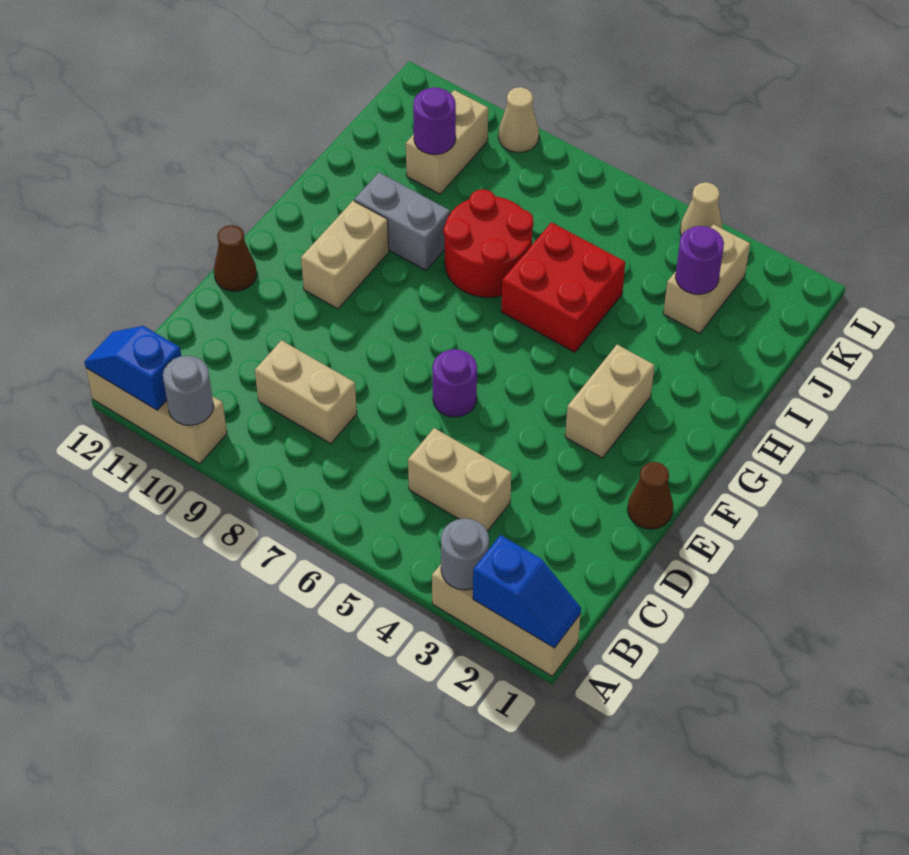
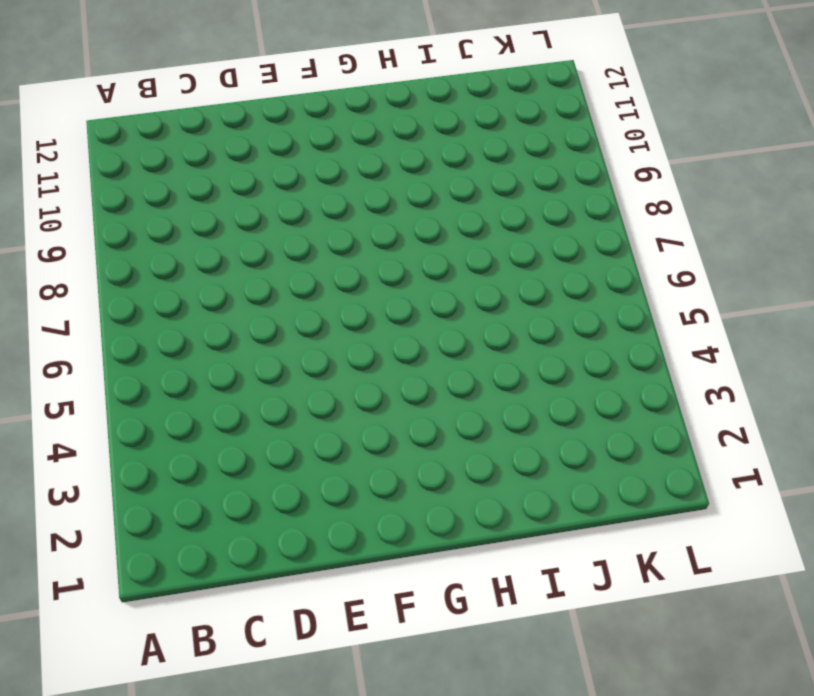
none -> tan 1x3 brick [432,564,581,676]
none -> tan 1x3 brick [86,368,227,464]
none -> tan 1x2 brick [408,428,511,531]

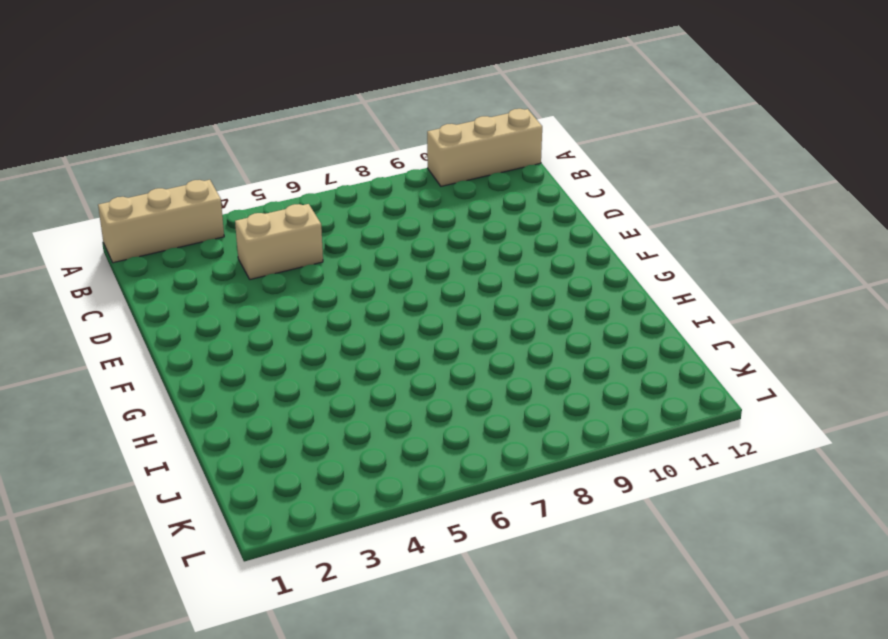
none -> tan 1x2 brick [255,340,357,444]
none -> brown 1x1 cone [628,462,673,529]
none -> purple 1x1 round brick [432,349,477,417]

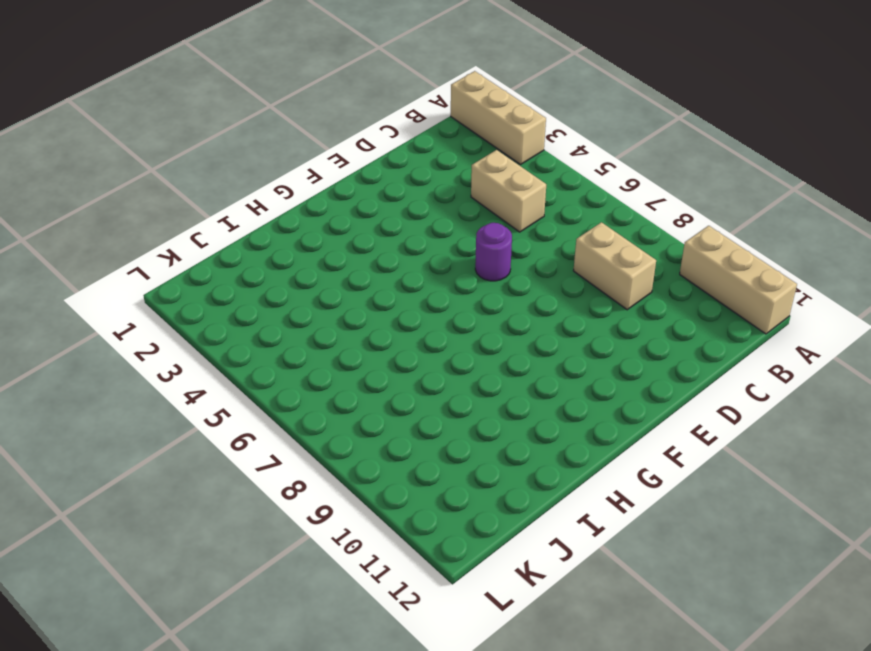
none -> brown 1x1 cone [628,462,673,529]
none -> brown 1x1 cone [214,225,257,291]
none -> tan 1x2 brick [565,345,655,458]

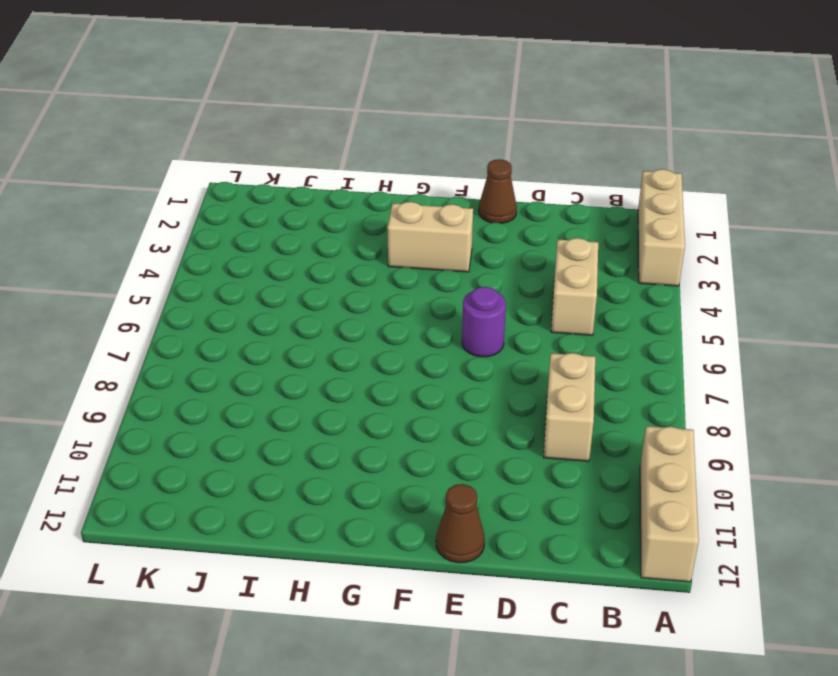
none -> tan 1x2 brick [301,201,389,309]
none -> red 2x2 brick [501,222,625,352]
none -> red 2x2 round brick [444,189,534,297]

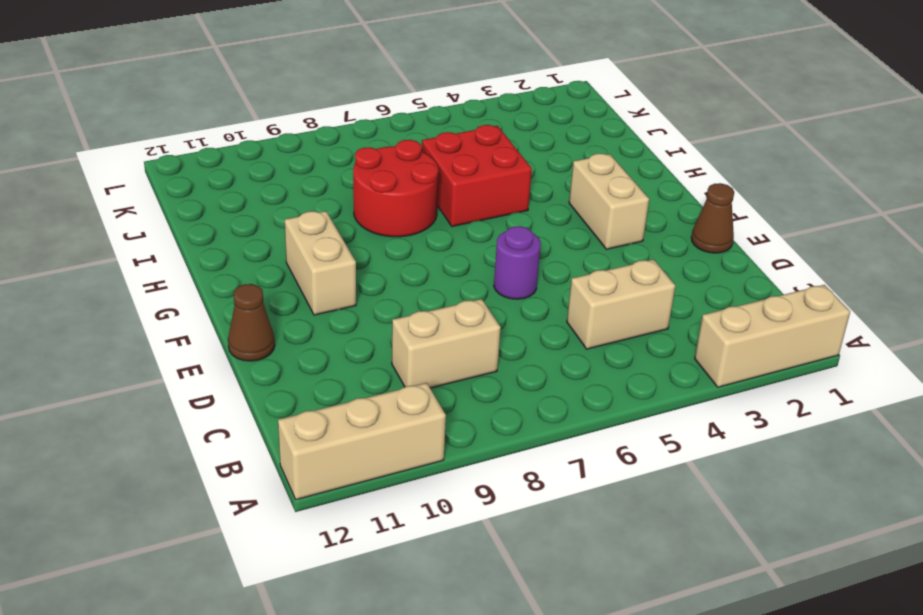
none -> grey 1x2 brick [354,172,450,270]
none -> tan 1x2 brick [663,224,750,334]
none -> tan 1x2 brick [406,90,488,194]

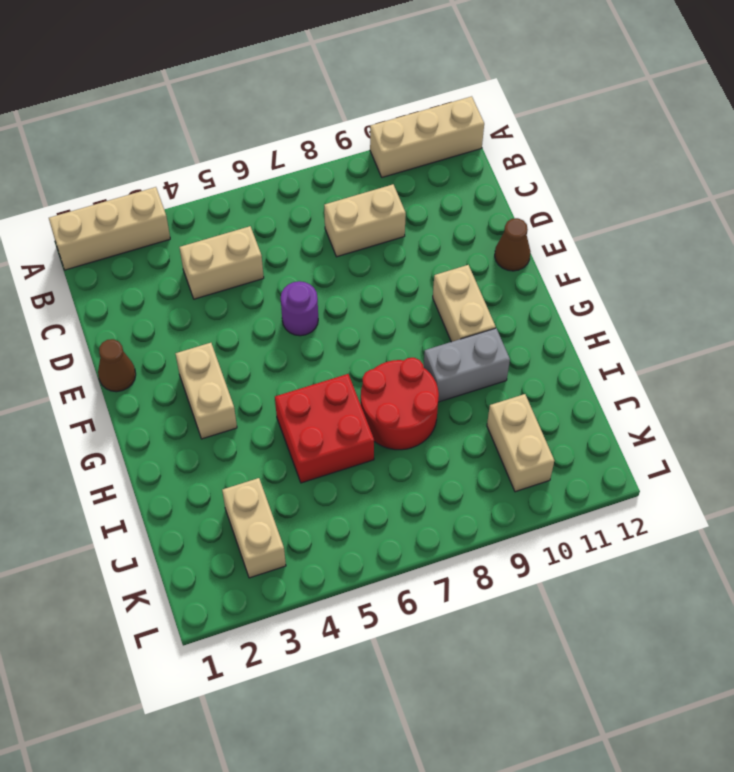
none -> tan 1x1 cone [680,182,722,236]
none -> tan 1x1 cone [498,87,539,153]
none -> blue 1x2 slope [473,535,581,648]

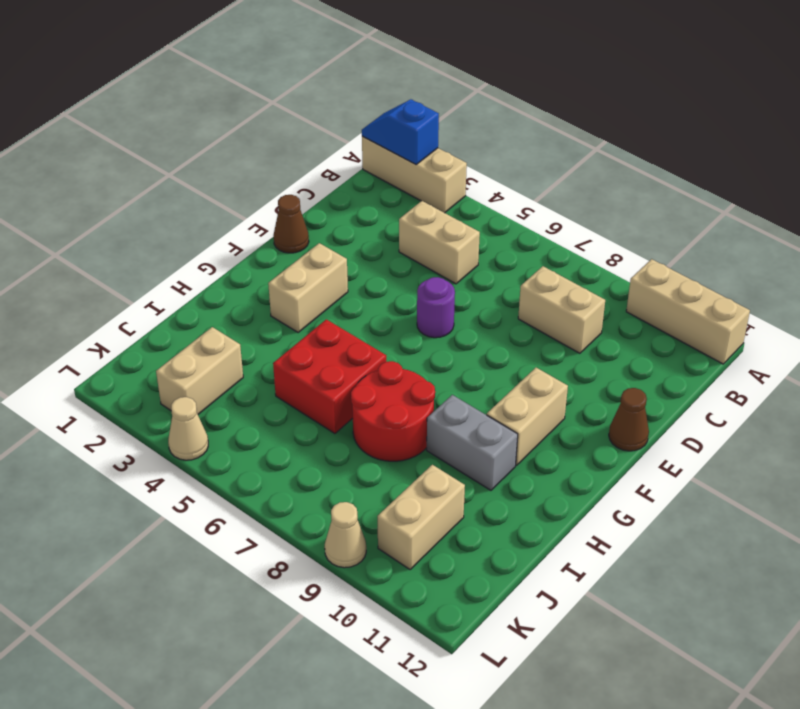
none -> grey 1x1 round brick [441,518,489,590]
none -> grey 1x1 round brick [163,356,214,425]
none -> blue 1x2 slope [84,326,181,410]

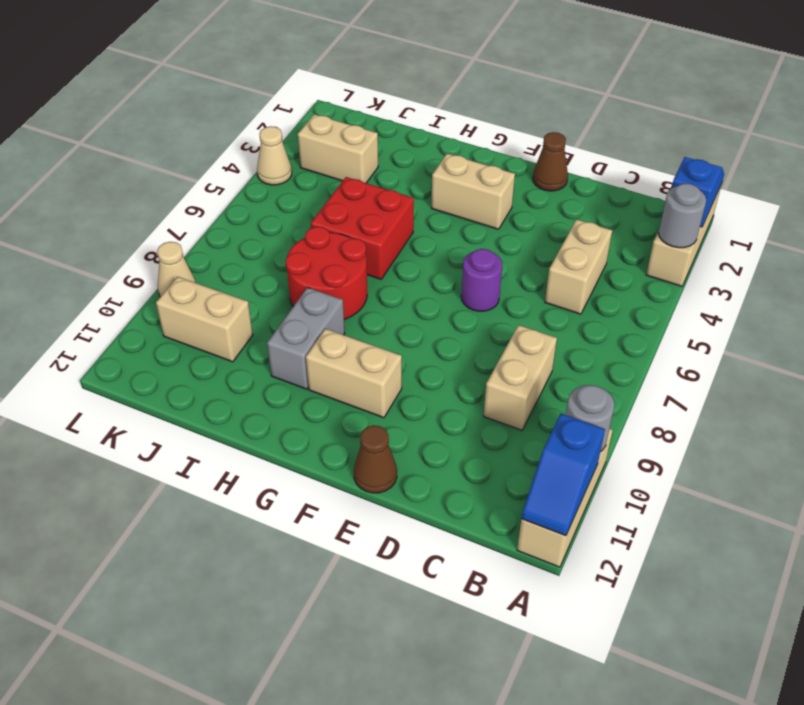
none -> purple 1x1 round brick [676,226,724,294]
none -> purple 1x1 round brick [413,87,456,154]

